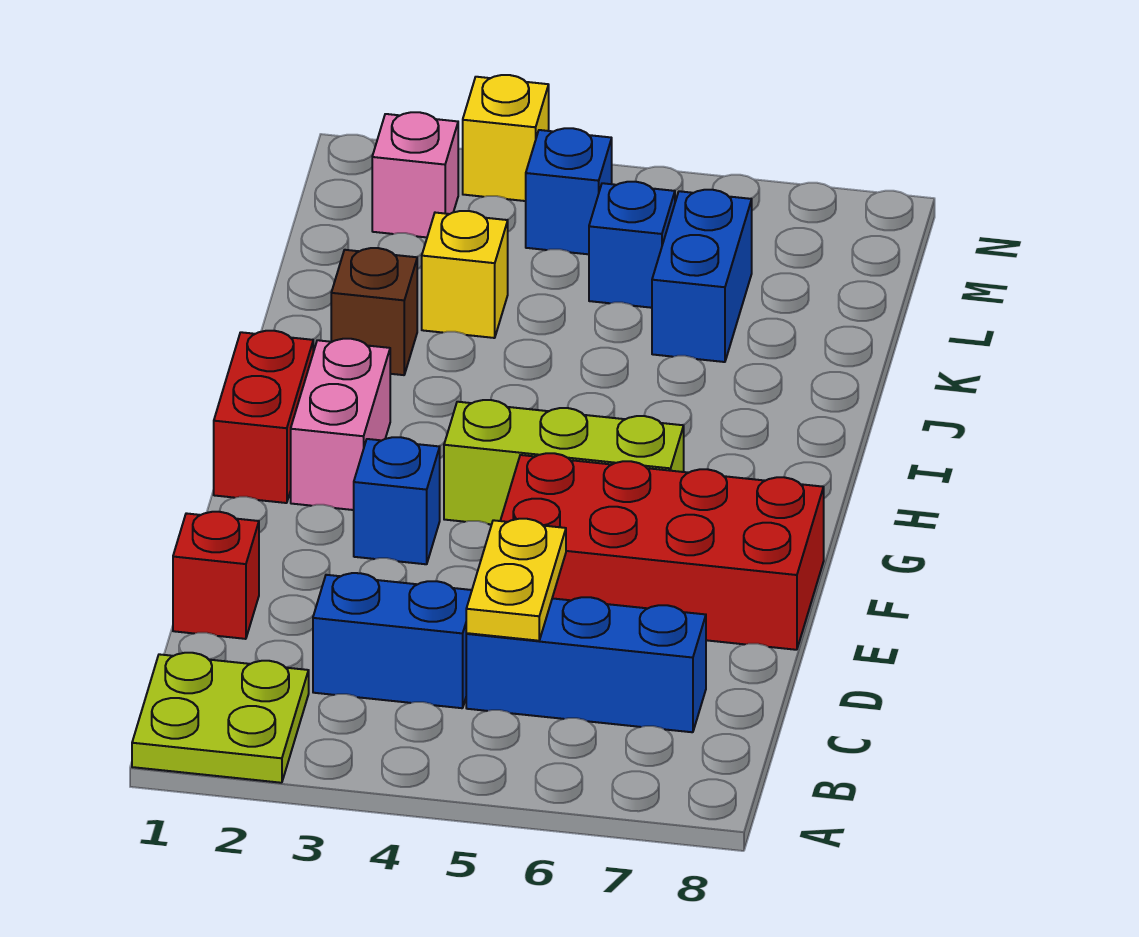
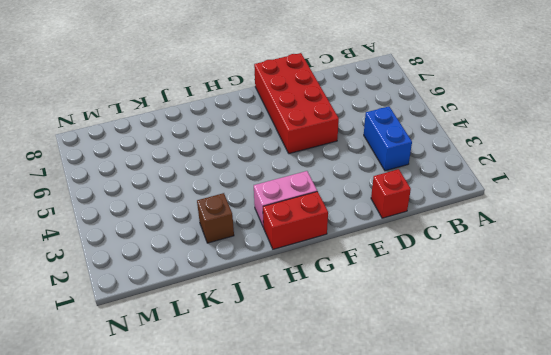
none -> lime 2x2 plate [132,653,309,783]
none -> blue 1x3 brick [466,597,706,732]
none -> blue 1x1 brick [354,437,440,564]

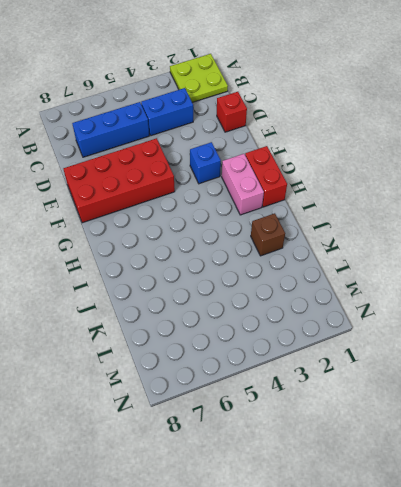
none -> lime 1x3 brick [444,400,684,524]
none -> yellow 1x1 brick [422,211,508,338]
none -> blue 1x2 brick [652,190,752,362]

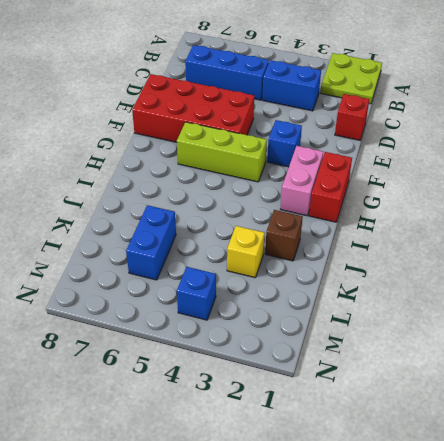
none -> blue 1x1 brick [589,182,675,308]
none -> pink 1x1 brick [372,112,458,237]
none -> yellow 1x1 brick [463,75,549,201]

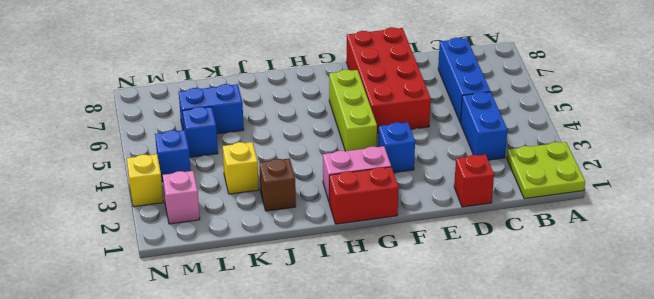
none -> yellow 1x2 plate [466,519,566,641]

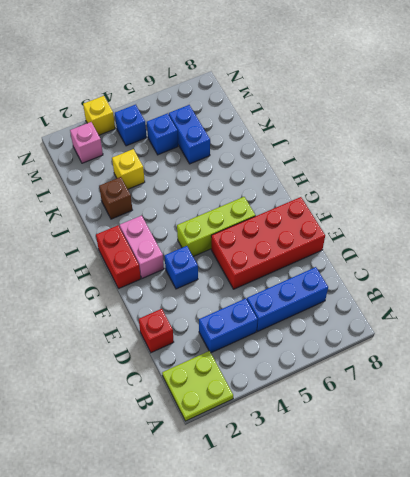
none -> yellow 1x2 plate [466,519,566,641]

